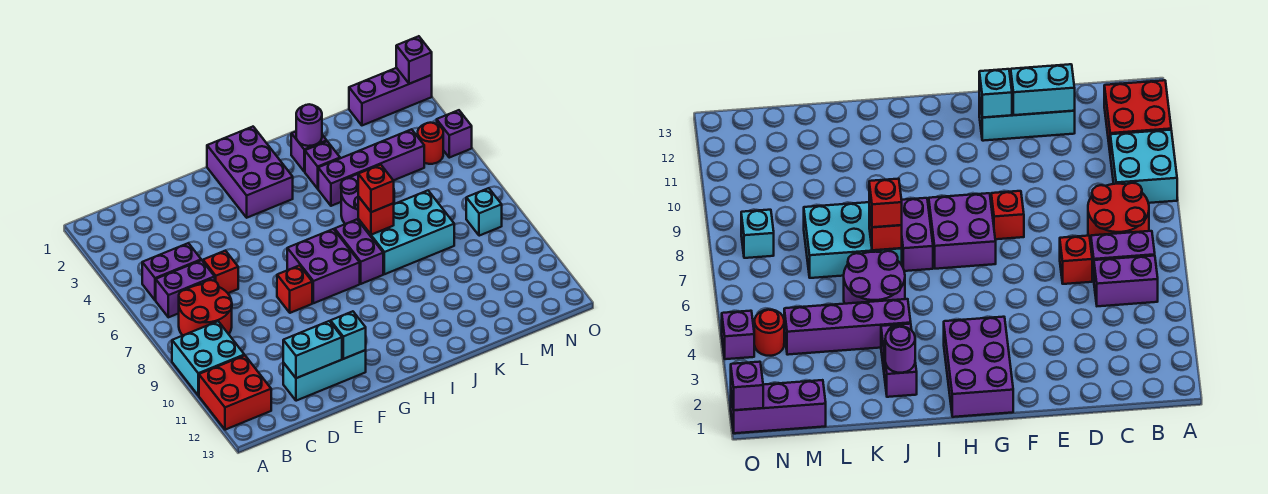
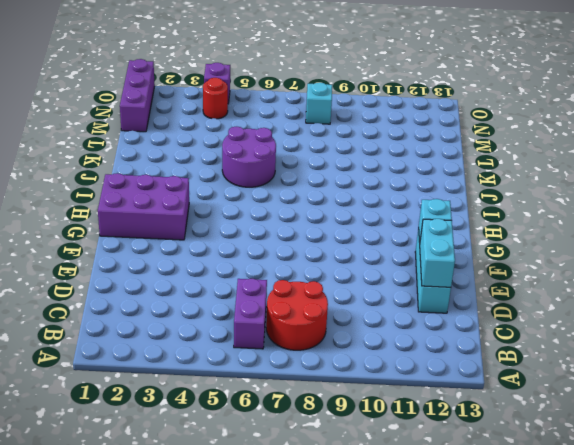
none -> cyan 2x2 brick [172,321,244,395]
none -> red 2x2 brick [199,355,271,430]
none -> purple 1x2 brick [142,243,201,300]

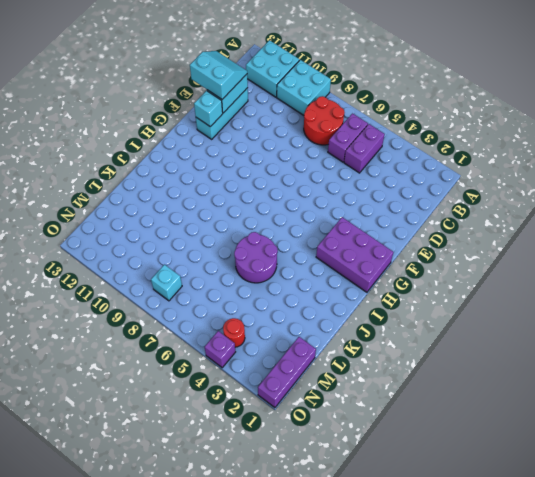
cyan 2x2 brick [246,40,300,97] -> red 2x2 brick [199,355,271,430]
cyan 2x2 slope [190,51,247,99] -> none
none -> red 1x1 brick [203,251,238,293]
none -> red 1x1 brick [277,266,312,313]
none -> purple 2x2 brick [287,229,360,303]

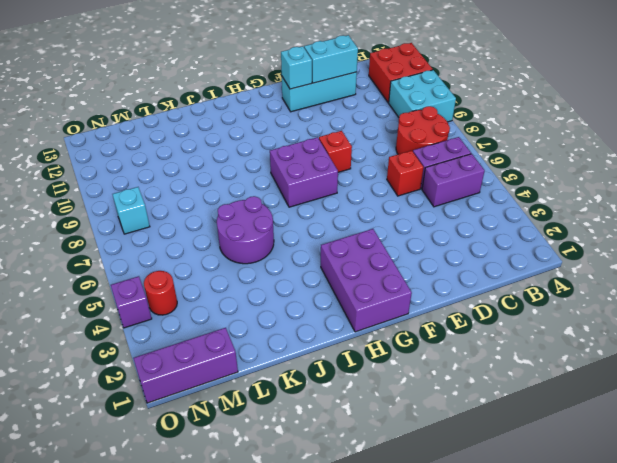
none -> purple 1x2 brick [335,220,383,284]
none -> purple 1x1 brick [291,132,327,172]
none -> purple 1x1 brick [305,141,340,189]

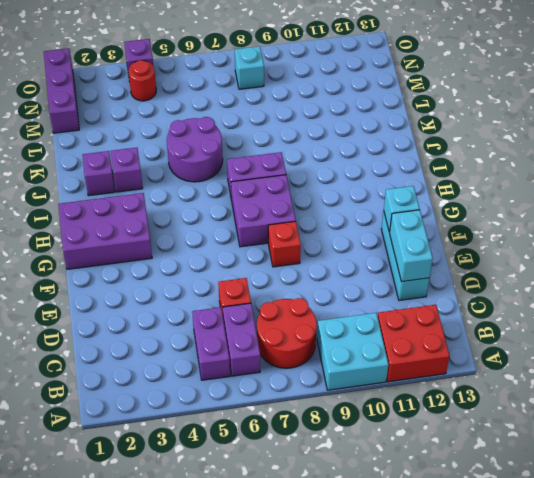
none -> purple 1x4 brick [318,129,424,206]
none -> cyan 2x3 brick [358,191,454,274]
none -> purple 1x1 round brick [296,104,322,146]

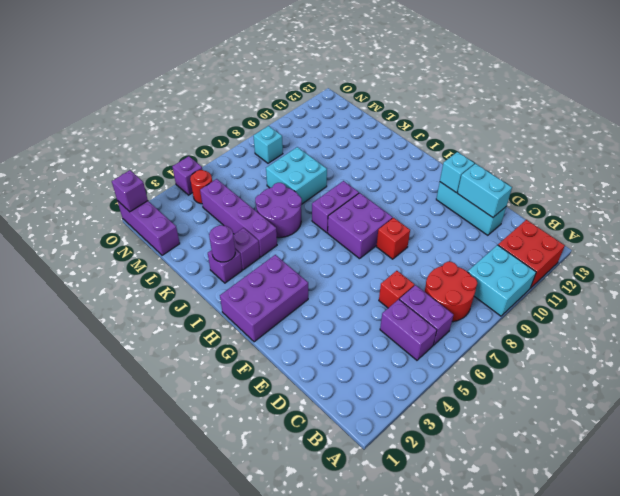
cyan 2x2 brick [266,147,327,204] -> cyan 2x3 brick [358,191,454,274]
none -> red 1x1 brick [358,197,394,235]
none -> red 1x1 brick [358,165,394,212]

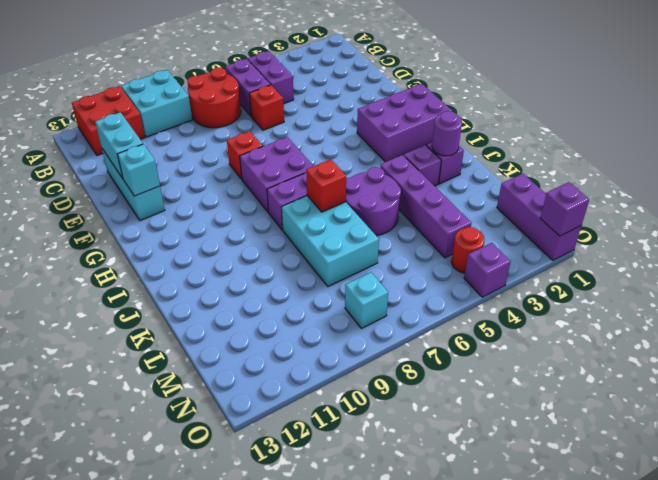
none -> red 1x1 brick [358,165,394,212]

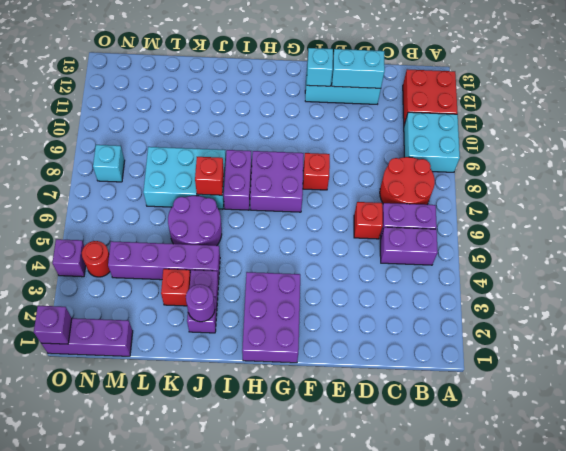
red 1x1 brick [161,269,191,306] -> red 1x1 brick moved to [358,165,394,212]

